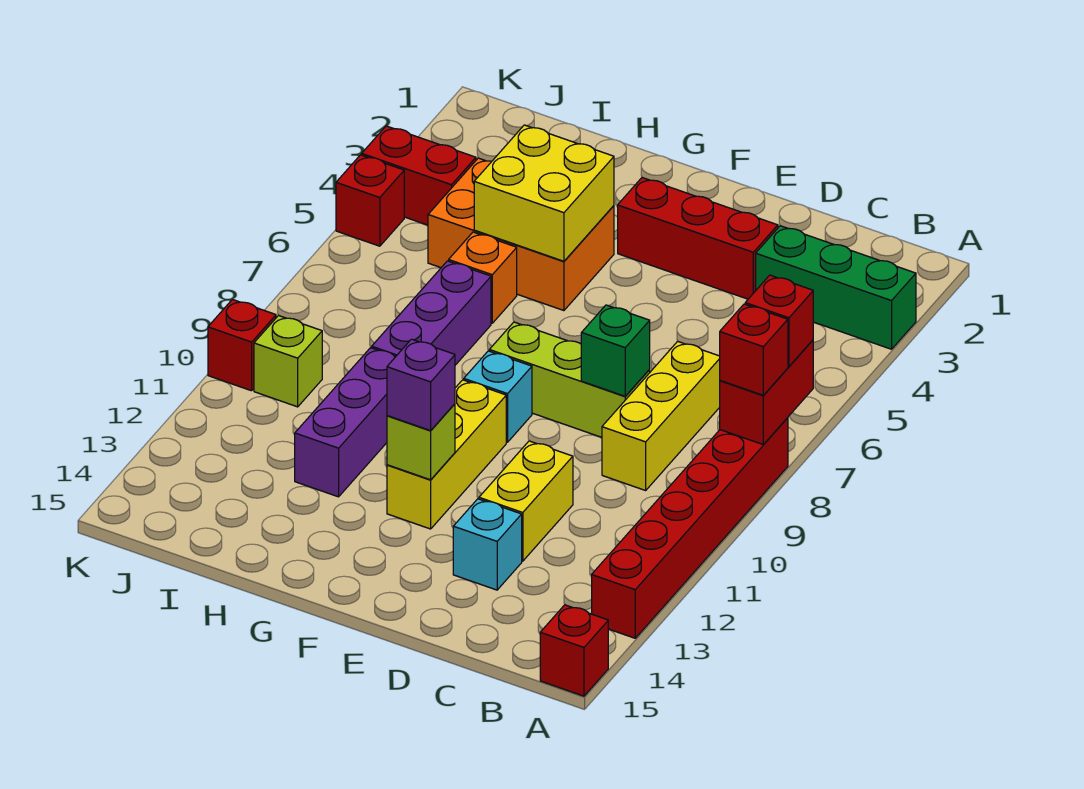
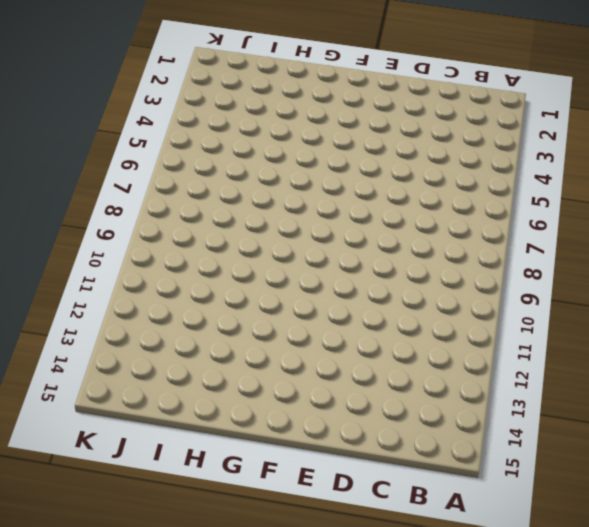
none -> green 1x3 brick [756,226,916,349]
none -> red 1x6 brick [592,418,788,638]
none -> red 1x1 brick [540,605,608,696]

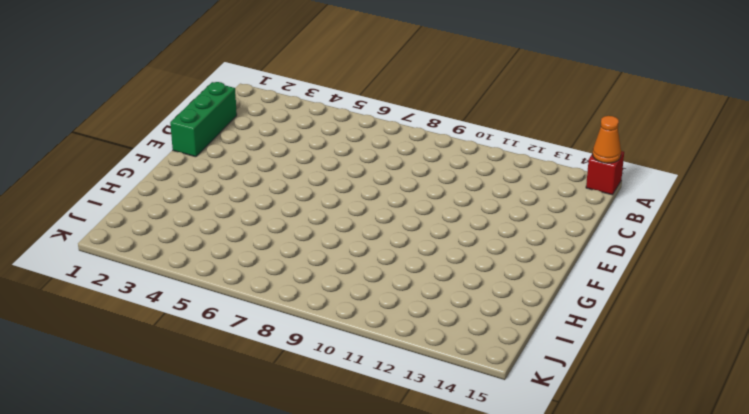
orange 1x1 cone [593,116,621,163] -> none
green 1x3 brick [170,82,237,157] -> green 1x3 brick moved to [756,226,916,349]
none -> red 1x6 brick [592,418,788,638]
none -> yellow 1x3 brick [602,341,720,490]
none -> red 1x3 brick [618,178,778,299]

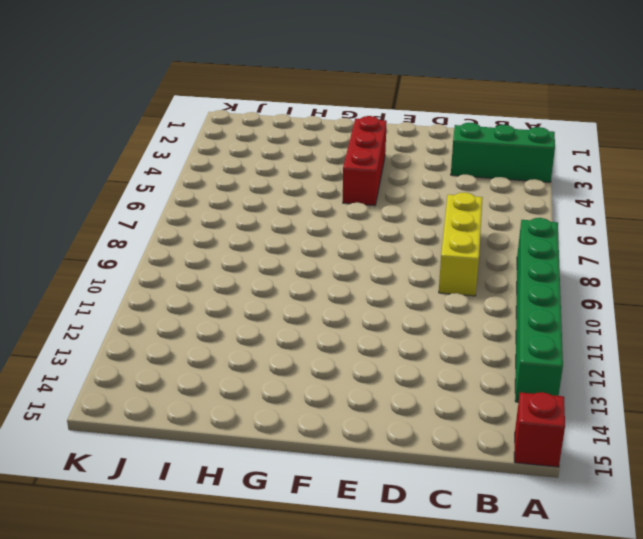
green 1x6 brick [515,218,563,402] -> red 1x6 brick [592,418,788,638]
red 1x3 brick [343,116,387,206] -> red 1x3 brick turned to [618,178,778,299]
none -> lime 1x3 brick [489,322,650,437]
none -> yellow 1x2 brick [479,441,573,561]
none -> cyan 1x1 brick [453,499,522,590]

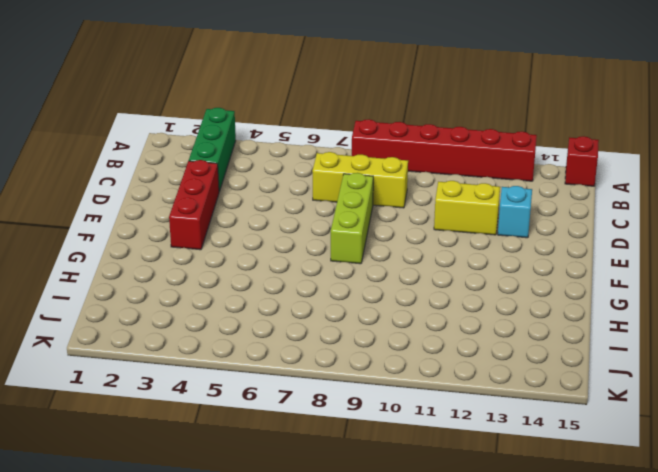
none -> cyan 1x1 brick [464,351,532,442]
none -> yellow 1x3 brick [387,380,506,529]
none -> orange 2x3 brick [428,158,614,311]

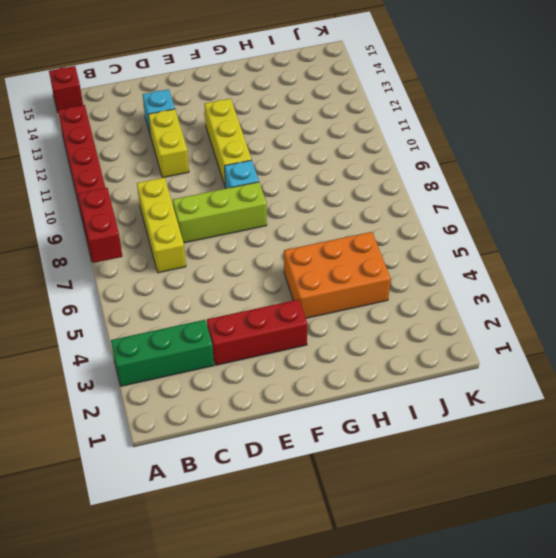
none -> orange 1x1 brick [449,232,517,323]
none -> purple 1x3 brick [372,261,491,365]
none -> purple 1x3 brick [295,348,396,497]

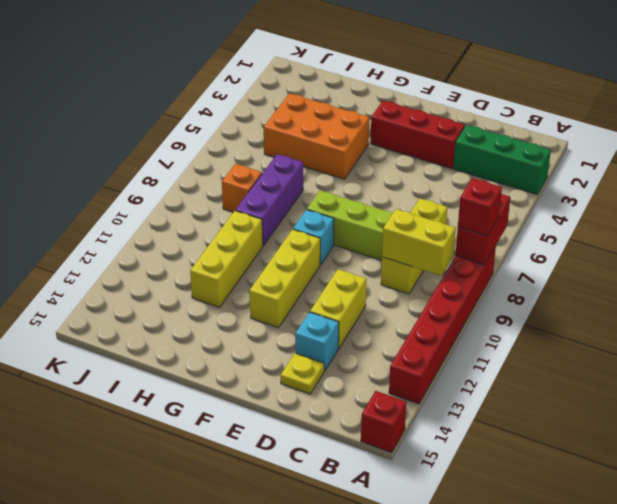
yellow 1x2 brick [382,209,456,276] -> none
yellow 1x1 plate [281,353,324,394] -> none
yellow 1x3 brick [190,211,263,307] -> purple 1x3 brick [295,348,396,497]
orange 1x1 brick [222,164,262,212] -> orange 1x1 brick moved to [449,232,517,323]
none -> red 1x2 brick [362,126,476,225]
none -> lime 1x1 brick [254,315,322,407]
none -> red 1x1 brick [336,155,404,246]

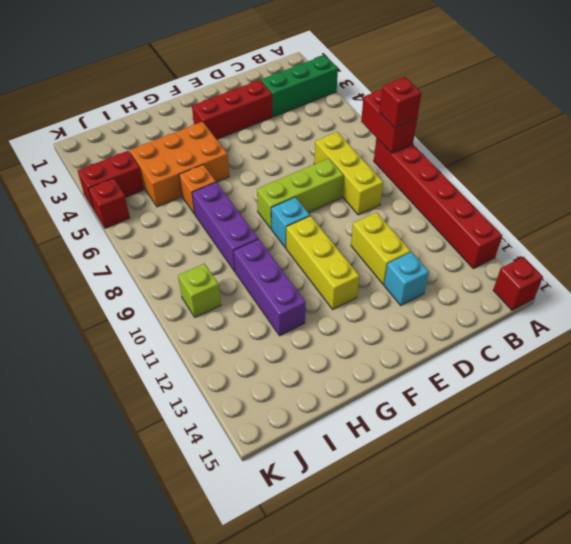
none -> red 1x1 brick [208,300,276,391]
none -> green 1x1 brick [581,305,650,396]
none -> lime 1x1 brick [387,404,455,480]

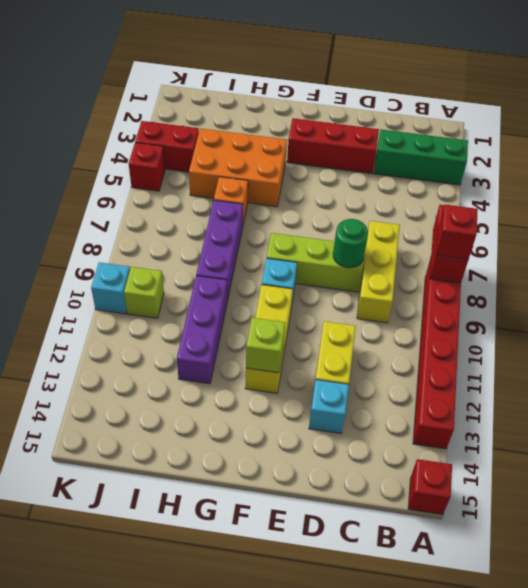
green 1x1 round brick [333,219,368,268] -> green 1x1 brick [581,305,650,396]
cyan 1x1 brick [91,262,130,314] -> red 1x1 brick [208,300,276,391]
none -> yellow 2x2 brick [474,125,614,261]
none -> red 1x1 brick [745,275,813,366]
none -> purple 1x1 brick [387,339,455,431]

